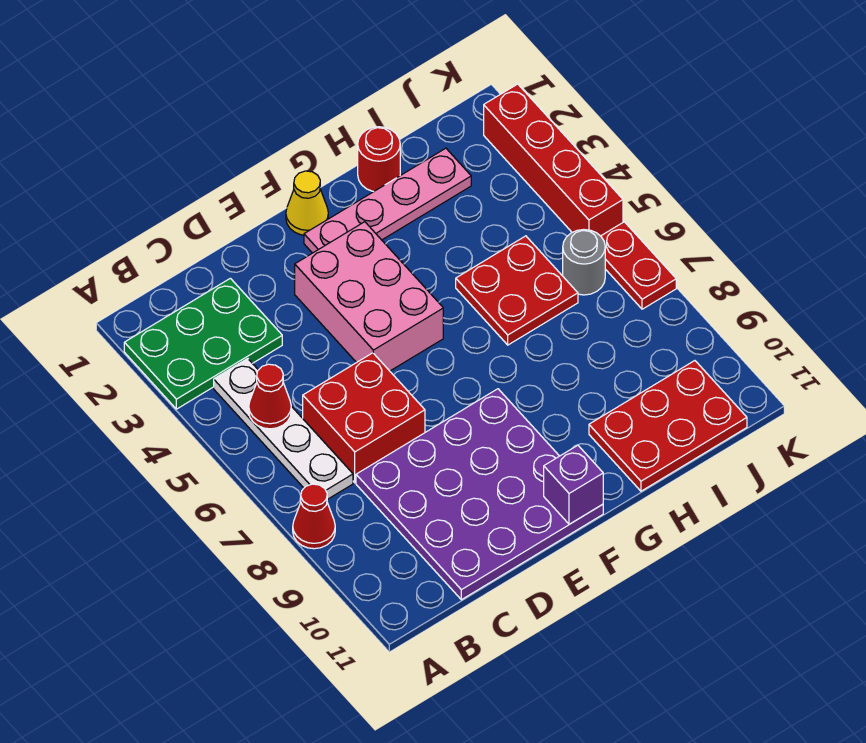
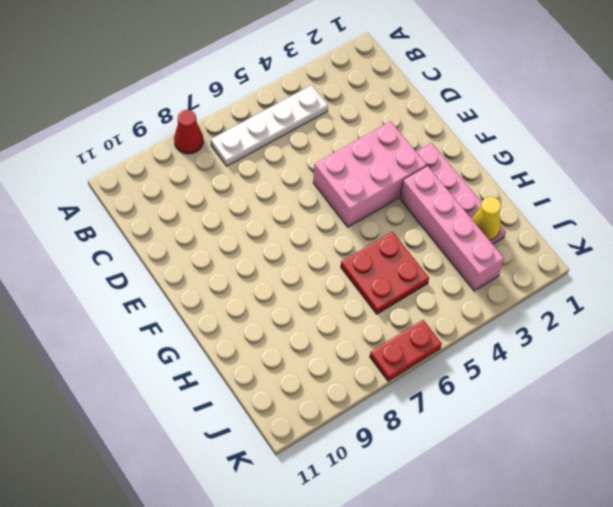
pink 1x4 brick [400,166,504,291] -> none
yellow 1x1 cone [472,197,501,240] -> yellow 1x1 cone moved to [286,171,328,235]
none -> green 2x3 plate [124,278,282,409]
none -> red 2x2 brick [303,353,425,483]
none -> purple 4x4 plate [356,389,603,600]

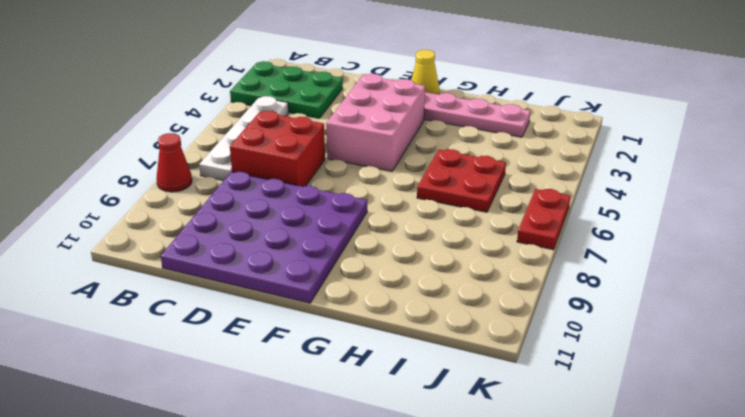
none -> red 1x1 round brick [358,127,400,191]
none -> red 2x3 plate [589,361,747,491]
none -> grey 1x1 round brick [563,230,605,295]

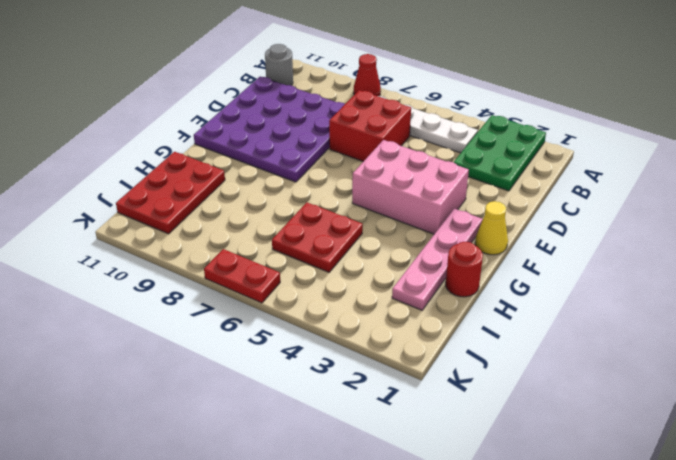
grey 1x1 round brick [265,44,293,86] -> grey 1x1 round brick moved to [563,230,605,295]
none -> red 1x4 brick [484,84,623,236]
none -> red 1x1 cone [249,364,291,429]
none -> purple 1x1 brick [544,445,603,524]

